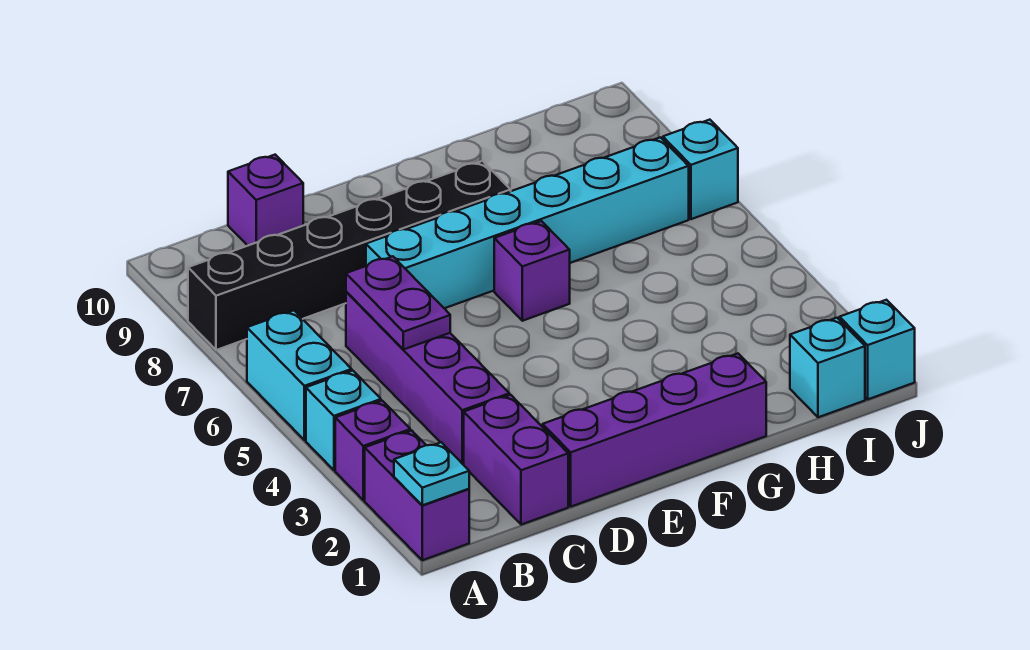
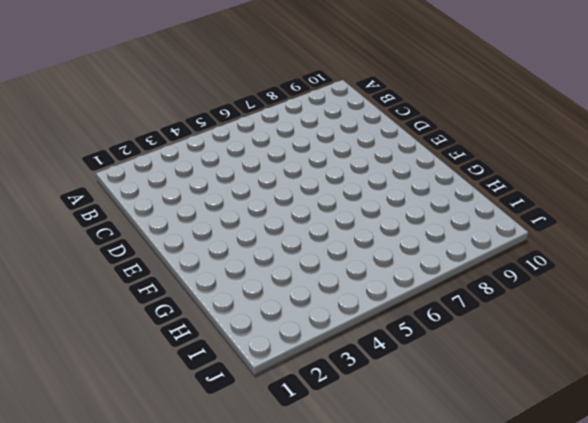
none -> purple 1x2 brick [365,431,469,560]
none -> purple 1x1 brick [335,401,410,500]
none -> cyan 1x1 brick [306,371,381,470]

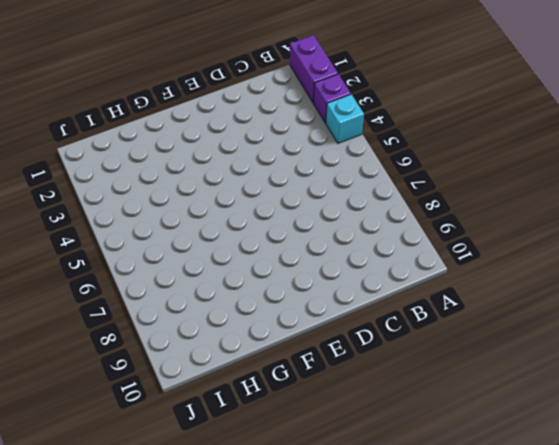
none -> cyan 1x2 brick [247,311,352,440]
none -> black 1x6 brick [188,161,511,350]
none -> purple 1x2 brick [464,395,568,525]

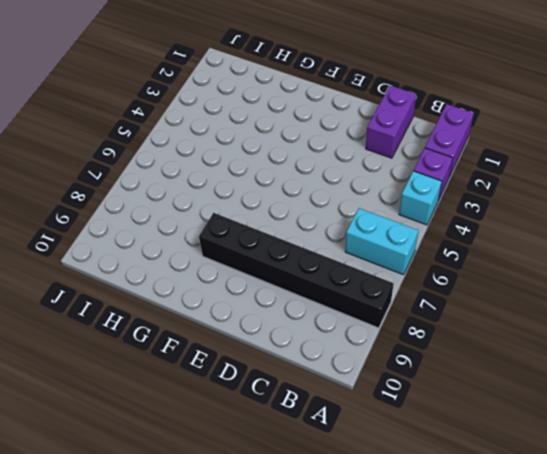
cyan 1x2 brick [345,208,418,275] -> cyan 1x2 brick turned to [247,311,352,440]
none -> purple 1x4 brick [346,292,509,464]
none -> purple 1x1 brick [228,155,303,246]
none -> purple 1x4 brick [543,354,766,507]

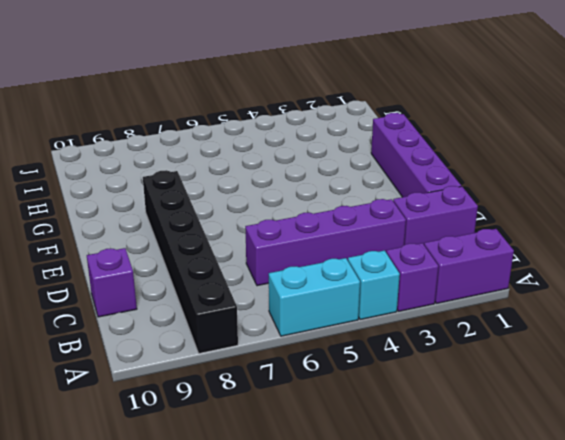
none -> cyan 1x6 brick [366,137,689,308]
none -> purple 1x1 brick [494,221,570,321]
none -> cyan 1x1 brick [790,318,865,417]

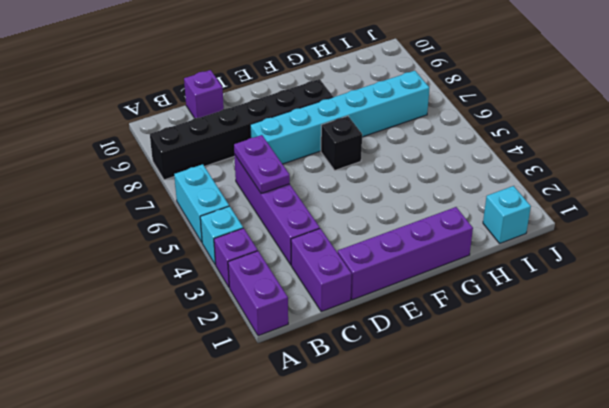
black 1x1 brick [321,116,362,170] -> purple 1x1 brick [494,221,570,321]
none -> cyan 1x1 brick [839,300,915,399]
none -> cyan 1x1 brick [663,120,738,219]
none -> cyan 1x1 plate [394,442,469,505]

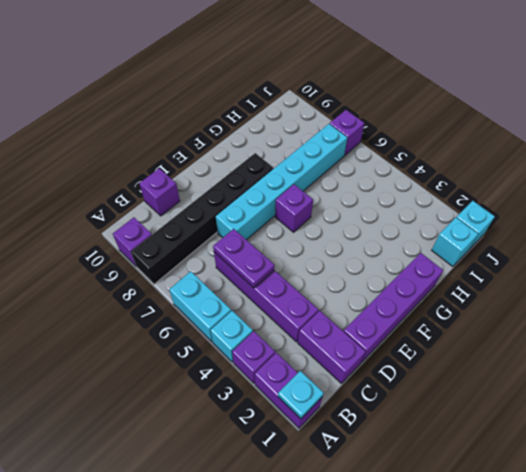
purple 1x1 brick [113,217,152,266] -> none
purple 1x1 brick [330,110,364,155] -> cyan 1x1 brick [663,120,738,219]

